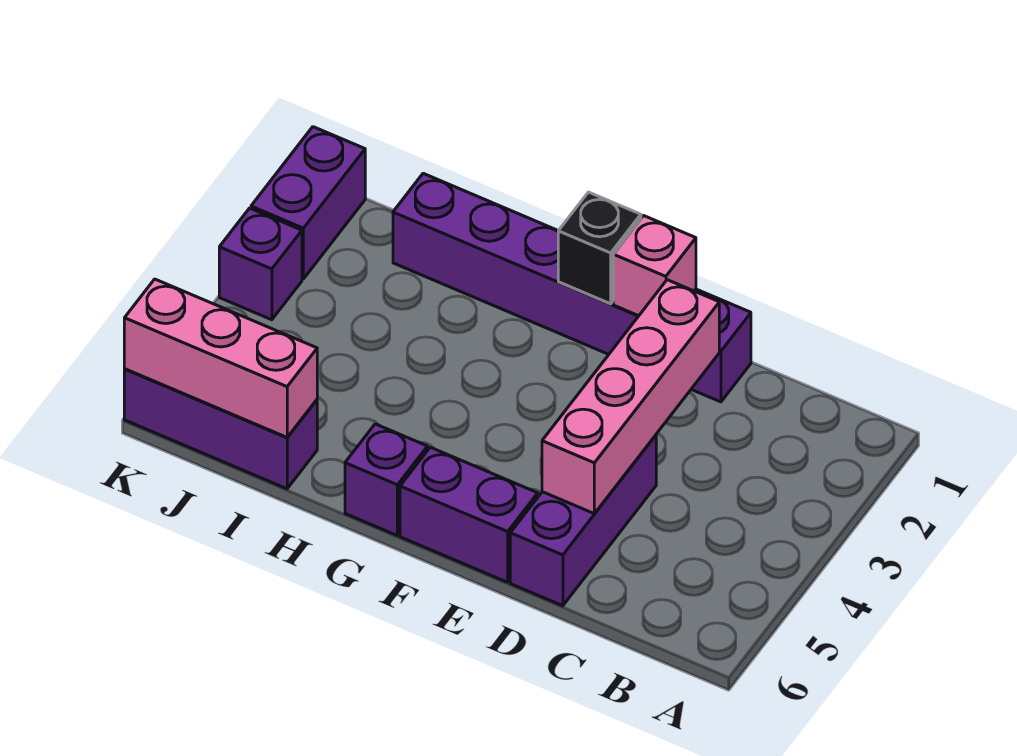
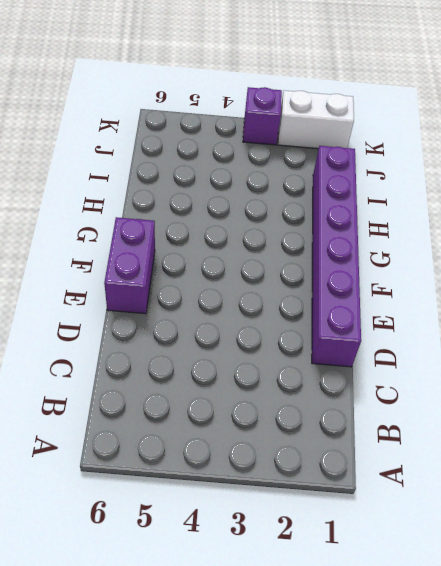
white 1x2 brick [278,90,354,149] -> purple 1x2 brick [251,127,365,279]
none -> purple 1x3 brick [510,435,656,606]
none -> purple 1x1 brick [345,424,428,535]

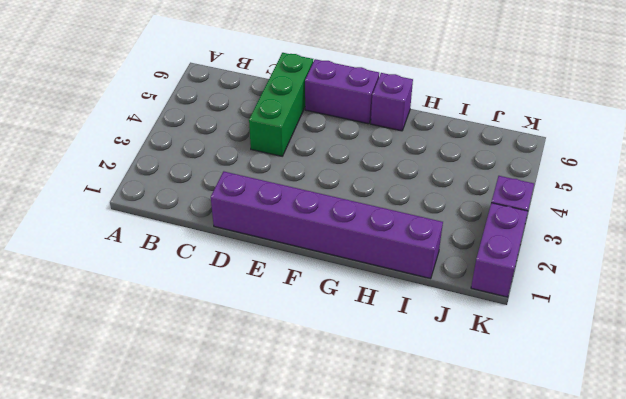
green 1x3 brick [249,53,313,156] -> purple 1x3 brick [510,435,656,606]
none -> purple 1x3 brick [124,369,317,489]
none -> pink 1x4 brick [542,280,719,513]

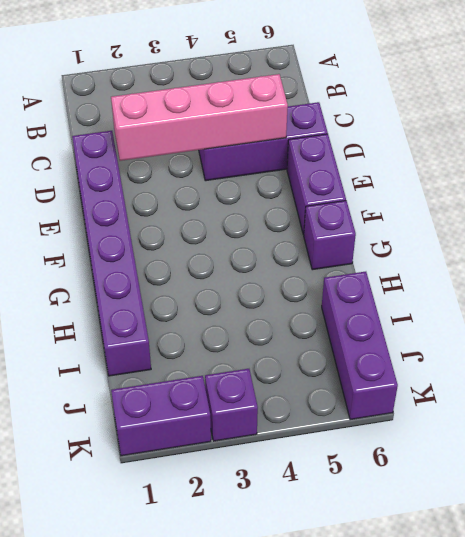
none -> pink 1x1 brick [613,216,696,316]
none -> black 1x1 brick [558,192,641,304]

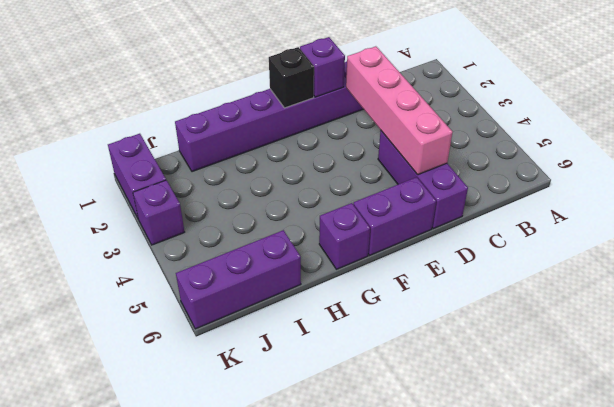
purple 1x1 brick [300,37,345,97] -> pink 1x1 brick [613,216,696,316]
none -> pink 1x3 brick [124,279,317,437]

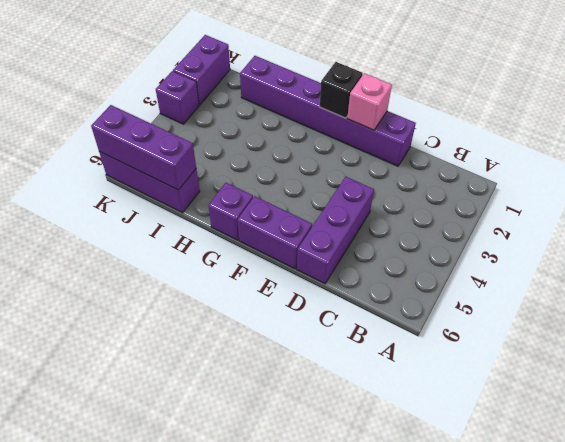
purple 1x3 brick [91,105,196,190] -> pink 1x3 brick [124,279,317,437]
none -> pink 1x4 brick [542,280,719,513]

